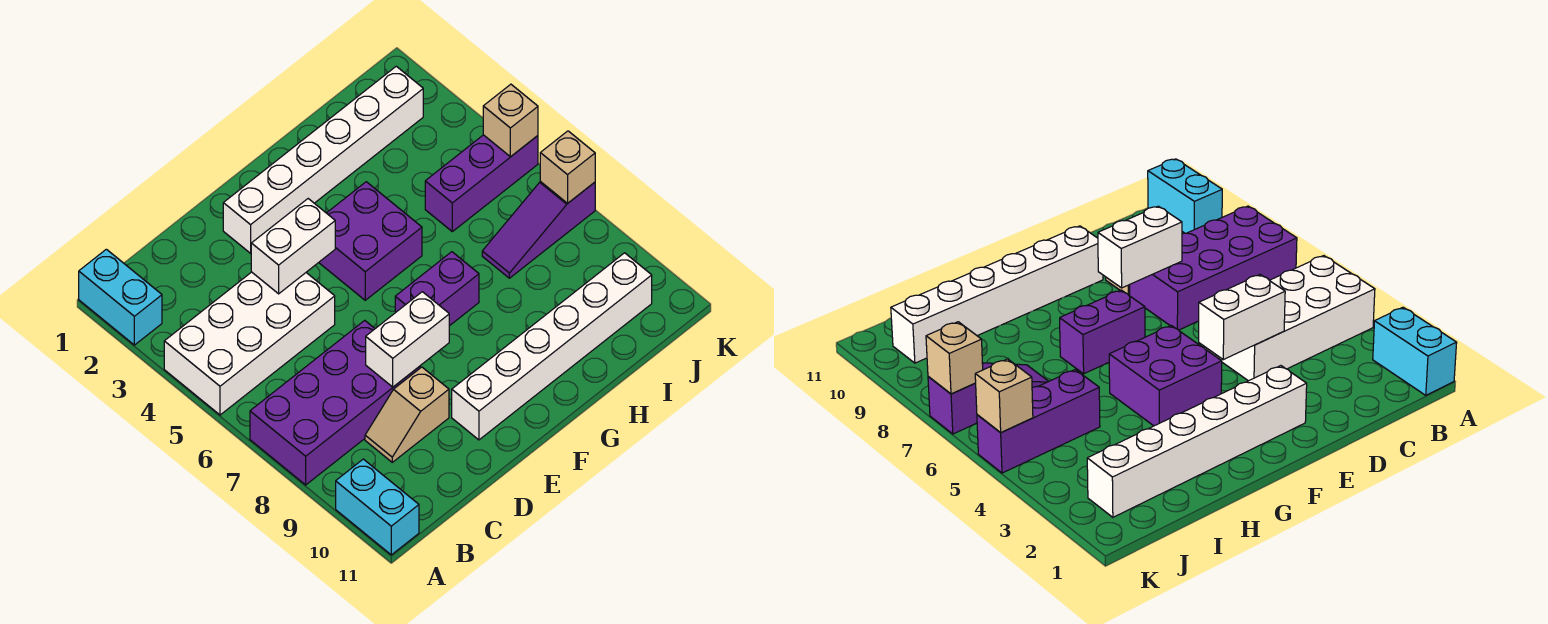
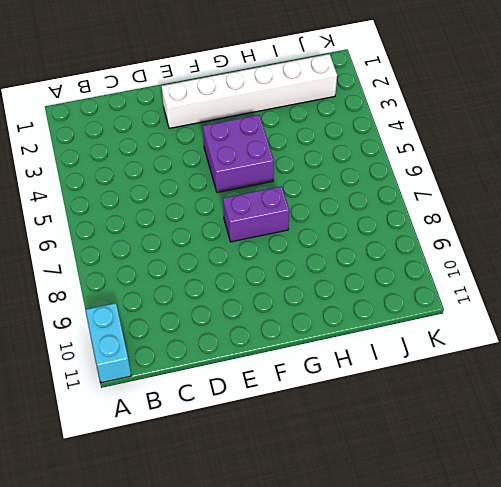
none -> cyan 1x2 brick [79,249,162,345]
none -> white 2x4 brick [164,272,335,415]
none -> purple 2x4 brick [250,320,420,485]

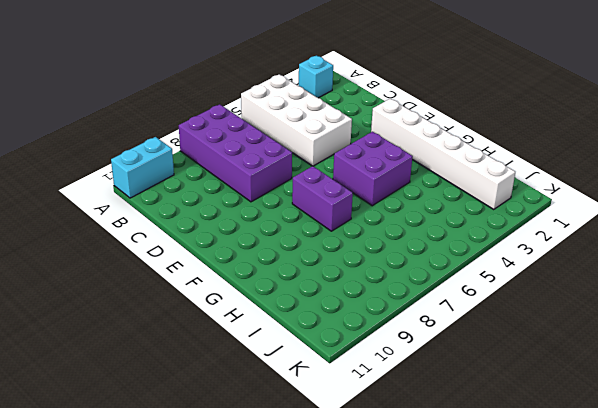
cyan 1x1 brick [299,56,333,98] -> cyan 1x2 brick [79,249,162,345]
none -> tan 1x2 slope [365,367,449,462]
none -> white 1x6 brick [452,253,652,440]
none -> purple 1x3 brick [425,135,538,232]

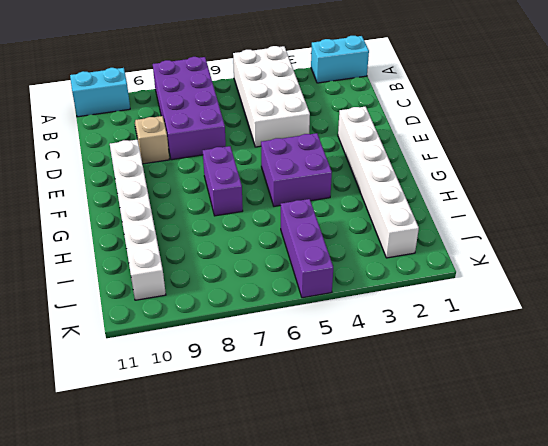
none -> purple 1x3 slope [482,182,595,278]
none -> white 1x2 brick [251,199,335,294]
none -> white 1x2 brick [366,292,449,387]

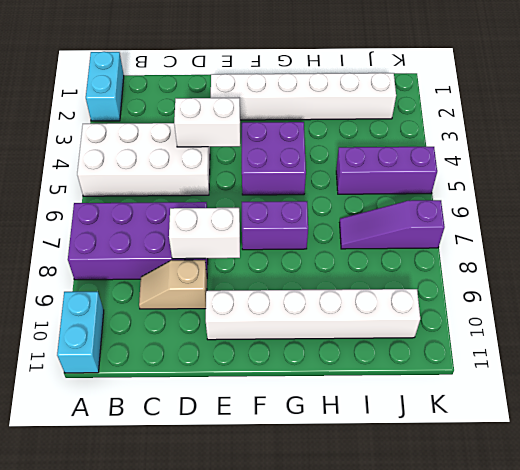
none -> tan 1x1 brick [483,84,538,157]
none -> tan 1x1 brick [540,131,595,203]

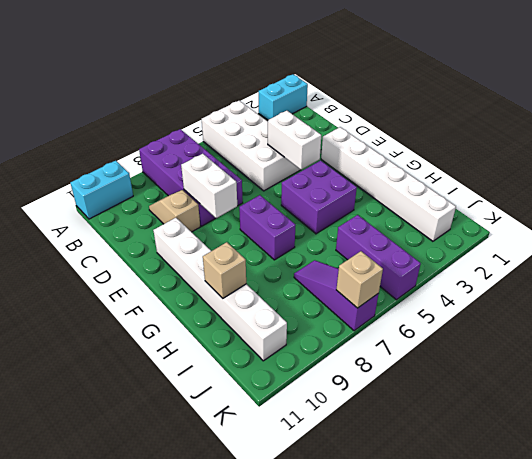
tan 1x1 brick [203,242,246,298] -> tan 1x1 brick moved to [483,84,538,157]

